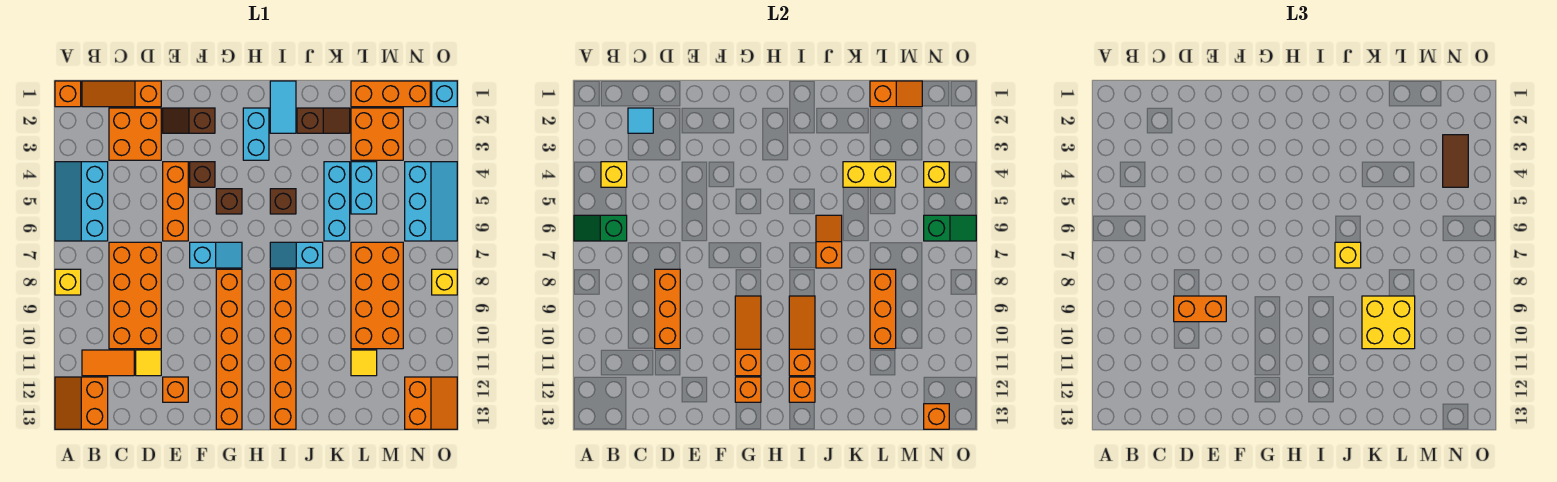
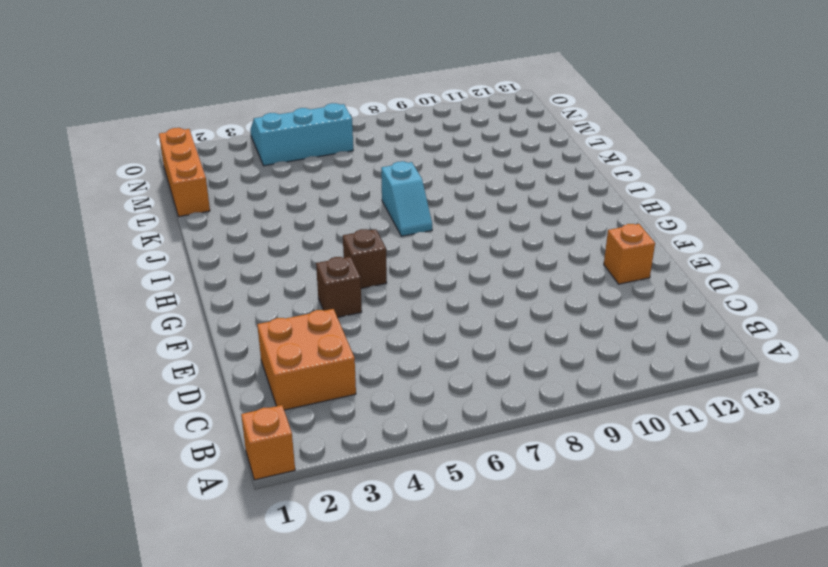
none -> cyan 2x3 slope [55,162,108,241]
none -> yellow 1x1 brick [55,269,81,295]
none -> orange 2x2 slope [55,377,108,429]
none -> orange 1x3 slope [82,81,161,107]

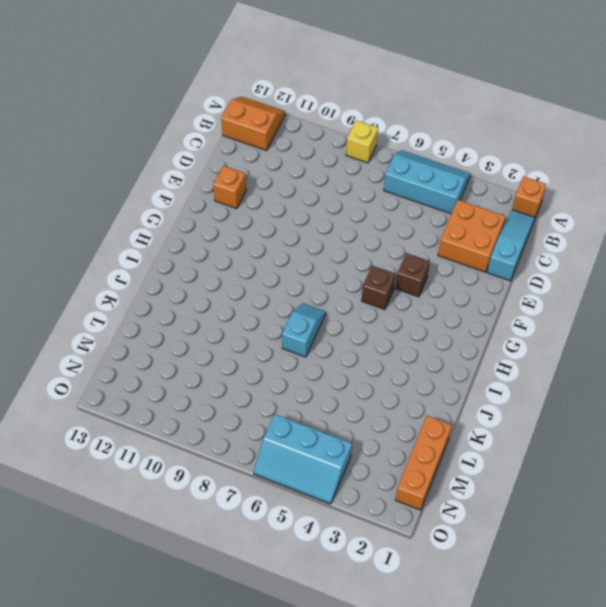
cyan 1x3 slope [487,210,535,281] -> orange 1x3 slope [82,81,161,107]
none -> orange 1x2 tile [82,350,134,376]
none -> orange 2x4 brick [109,242,161,349]
none -> yellow 1x1 tile [136,350,161,376]
none -> brown 1x2 slope [163,108,215,133]

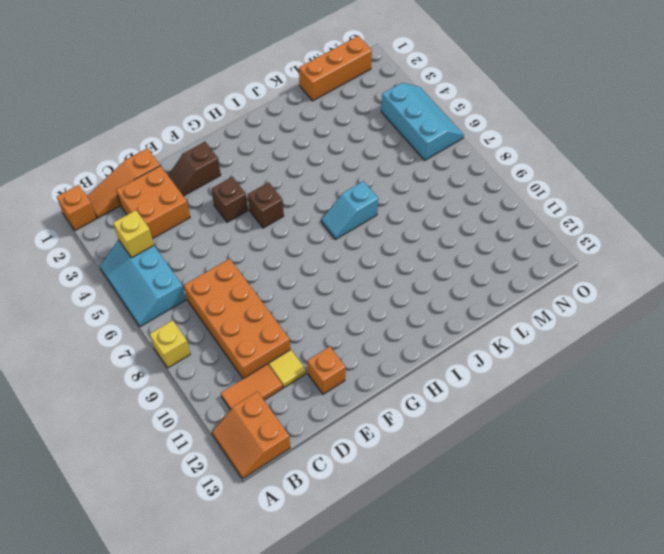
none -> orange 1x3 brick [163,162,188,241]
none -> cyan 1x2 slope [190,242,242,268]
none -> orange 1x6 brick [216,269,242,429]
none -> cyan 1x2 brick [243,108,269,160]

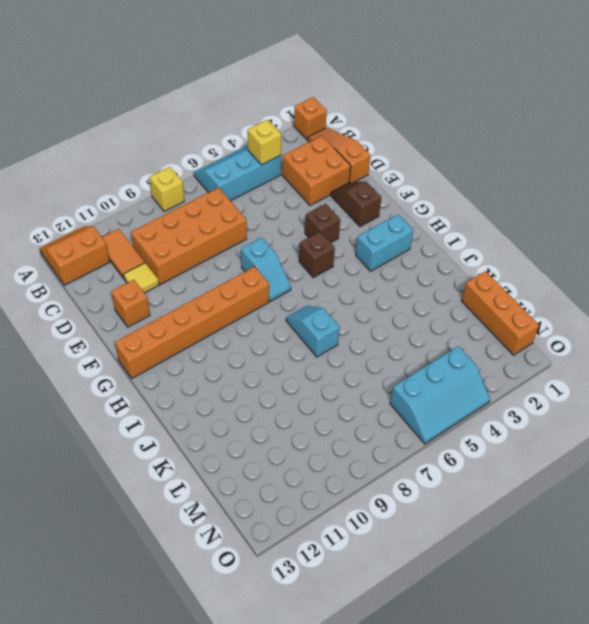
none -> orange 1x3 brick [163,162,188,241]
none -> cyan 1x2 tile [270,81,296,133]
none -> brown 1x1 brick [270,189,296,214]
none -> orange 1x6 brick [270,269,296,429]

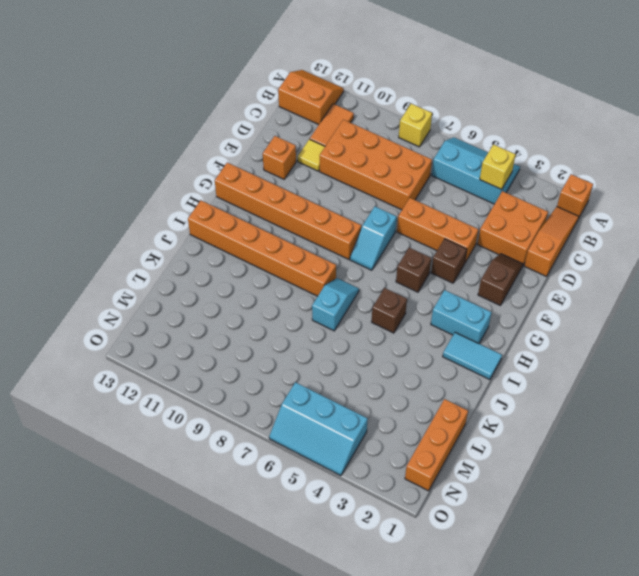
none -> brown 1x2 slope [297,108,350,133]
none -> cyan 1x3 brick [324,162,350,241]
none -> orange 2x2 brick [351,108,403,160]
none -> cyan 1x2 brick [351,162,377,214]

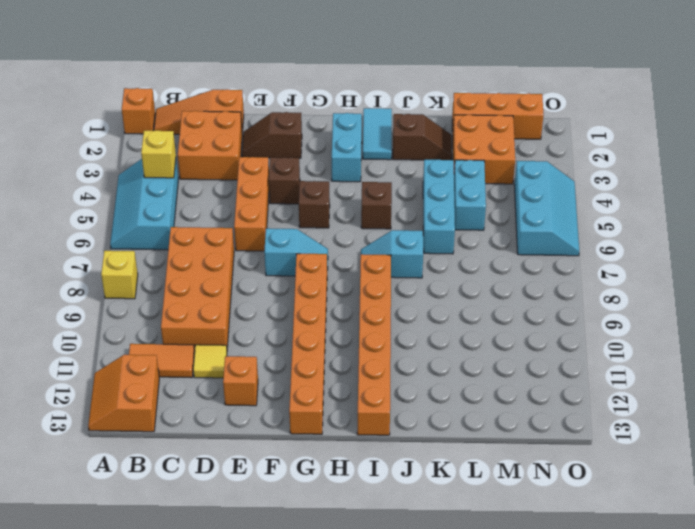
none -> orange 2x4 brick [351,242,403,349]
none -> yellow 1x1 tile [351,350,377,376]
none -> orange 2x2 slope [405,377,457,429]
none -> cyan 1x1 brick [432,81,457,107]

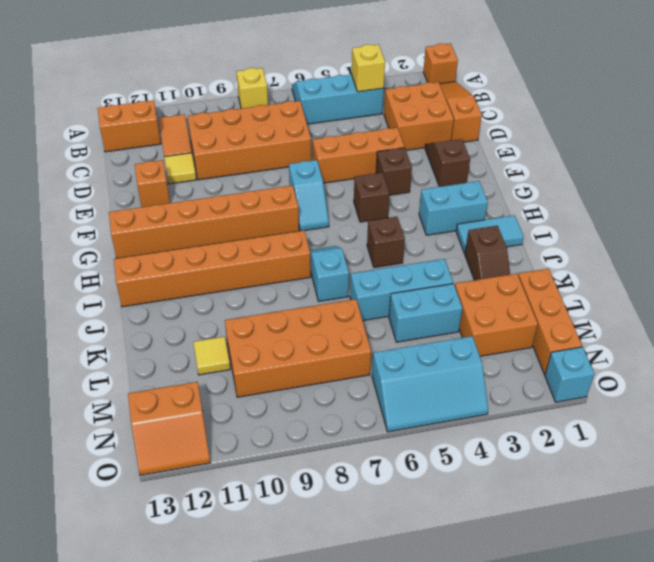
none -> yellow 1x1 brick [432,269,457,295]
none -> green 1x2 slope [574,215,627,241]
none -> cyan 1x1 tile [628,108,653,133]
none -> orange 1x3 brick [655,269,680,349]

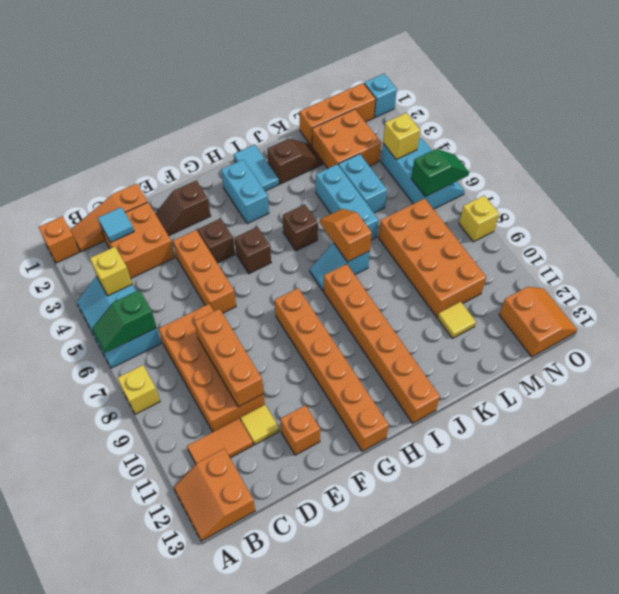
none -> cyan 1x2 slope [190,242,242,268]
none -> orange 1x3 slope [735,296,761,376]
none -> orange 1x1 brick [735,377,761,402]
none -> orange 1x3 slope [789,296,815,376]

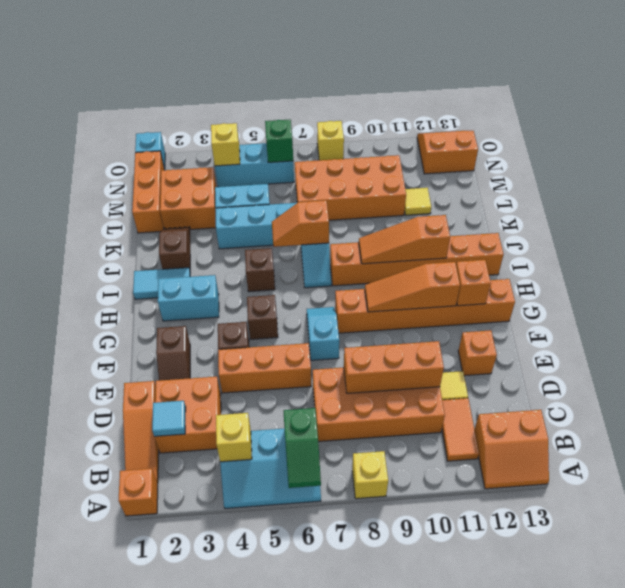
none -> orange 1x1 brick [789,377,815,402]
none -> yellow 1x2 brick [843,162,896,187]
none -> orange 1x2 slope [870,81,922,107]
none -> orange 1x3 brick [870,269,896,349]

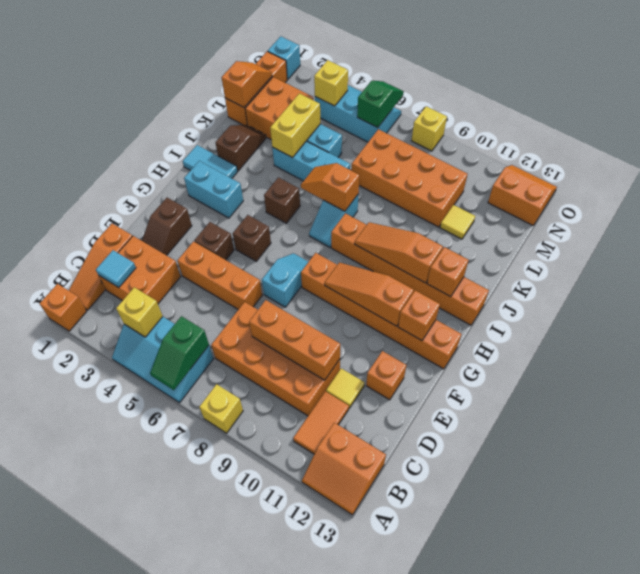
none -> orange 1x3 brick [870,269,896,349]
none -> orange 1x1 brick [924,404,949,429]
none -> orange 1x2 brick [1174,296,1226,322]
none -> yellow 1x1 brick [1335,242,1361,268]

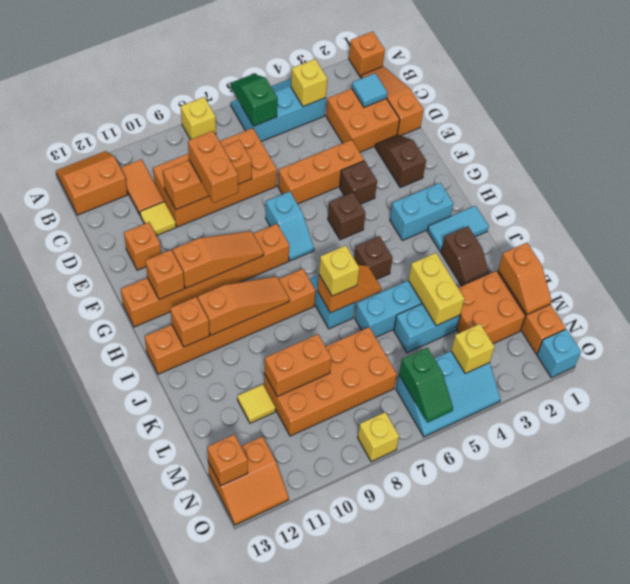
orange 1x2 brick [264,334,332,397] -> orange 1x3 brick [870,269,896,349]
none -> yellow 2x2 brick [1362,296,1415,349]
none -> brown 1x2 tile [1443,135,1468,187]

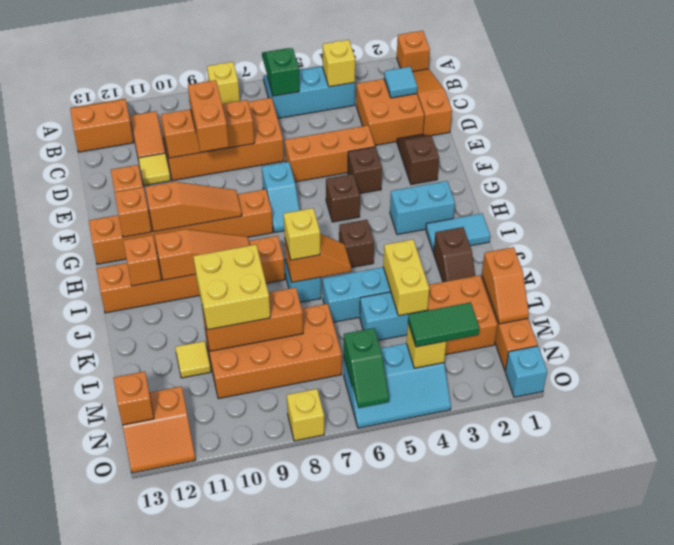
green 1x2 tile [408,302,479,347] -> brown 1x2 tile [1443,135,1468,187]

